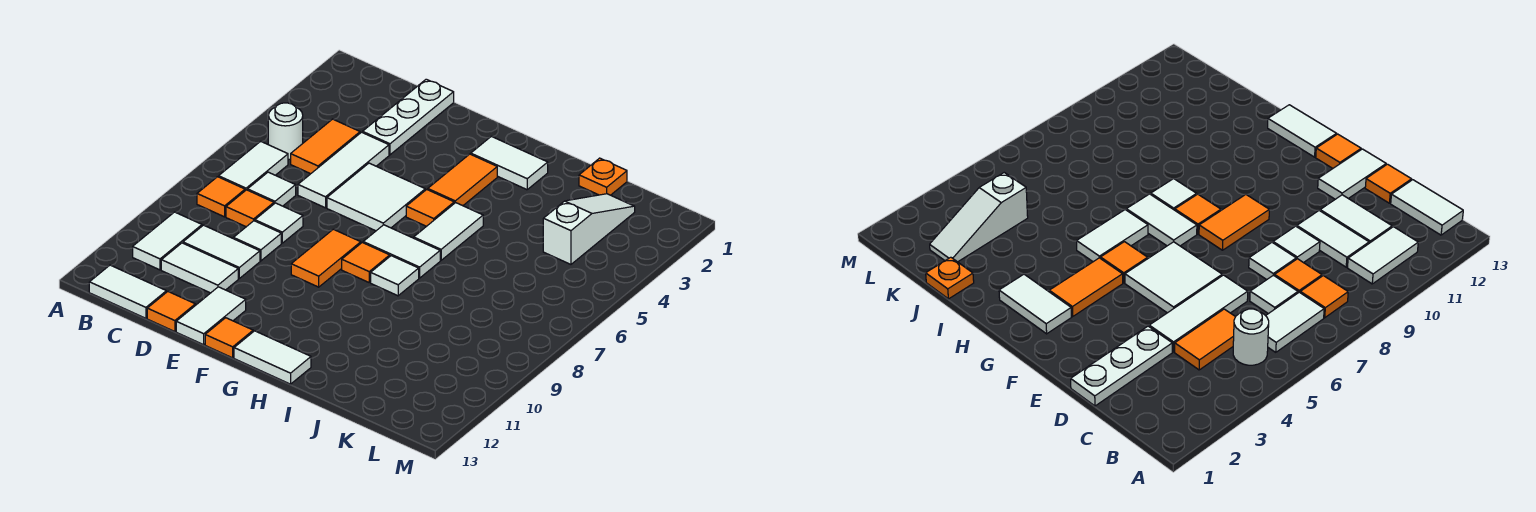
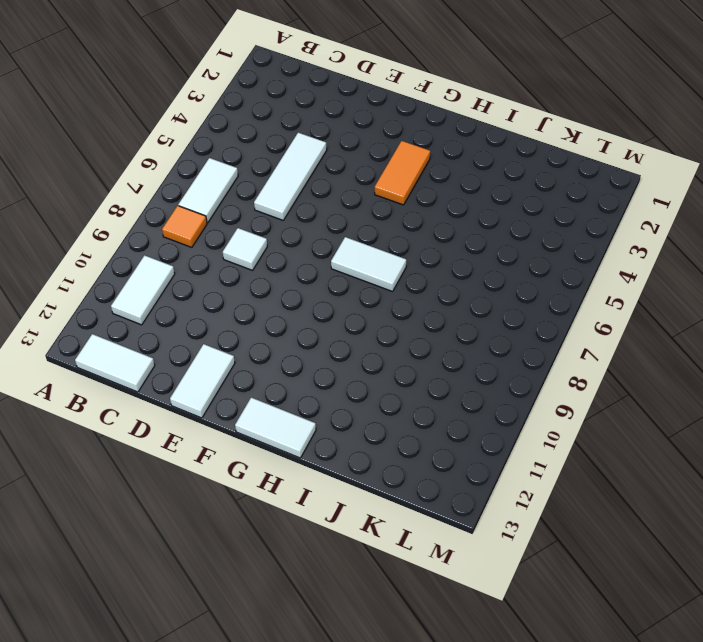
none -> white 1x1 round brick [268,103,303,160]
none -> orange 1x2 tile [291,119,360,174]
none -> white 1x1 tile [248,172,296,206]

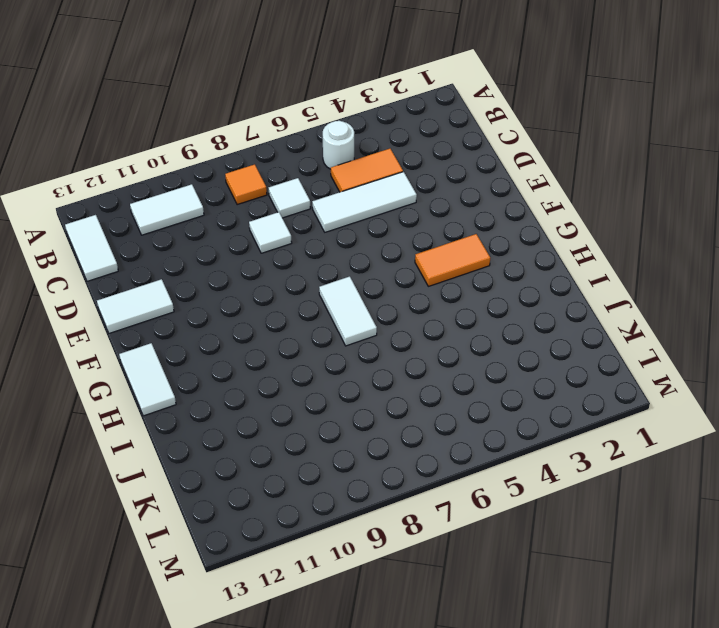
none -> white 1x2 tile [219,141,288,191]
none -> orange 1x1 tile [226,190,274,227]
none -> white 1x2 tile [183,225,260,278]

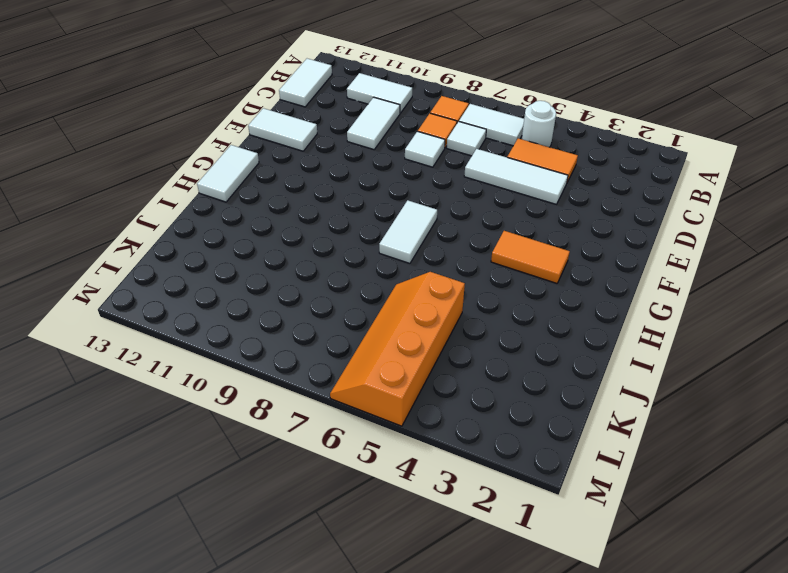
orange 2x4 slope [330,272,465,426] -> none
none -> white 1x2 tile [161,243,238,293]
none -> white 1x3 plate [363,79,454,155]
none -> white 1x1 tile [233,221,281,261]

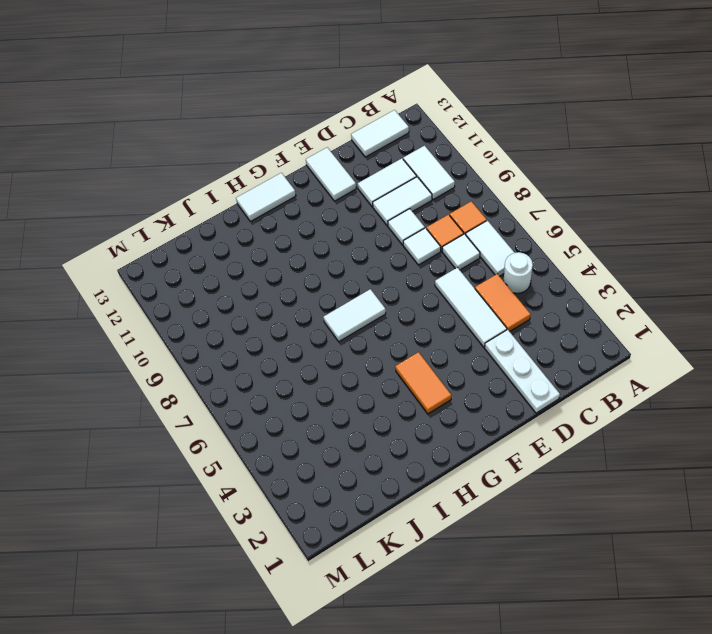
none -> orange 1x1 tile [147,292,195,332]
none -> white 2x2 tile [327,163,425,231]
none -> orange 1x2 tile [291,229,361,287]

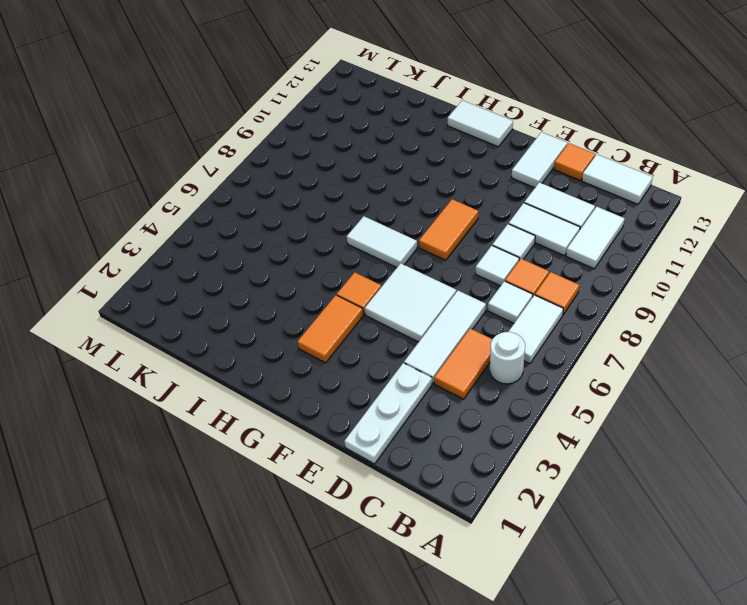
none -> orange 1x1 tile [205,318,253,358]
none -> white 1x2 tile [471,136,548,190]
none -> orange 1x1 tile [342,243,390,282]

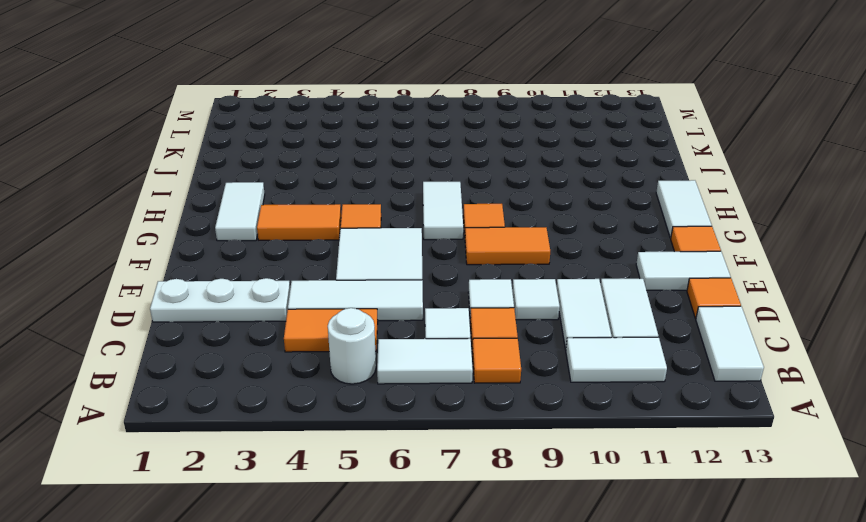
none -> white 1x2 tile [414,203,483,260]
none -> white 1x1 tile [371,256,419,296]
none -> orange 1x1 plate [579,158,627,195]

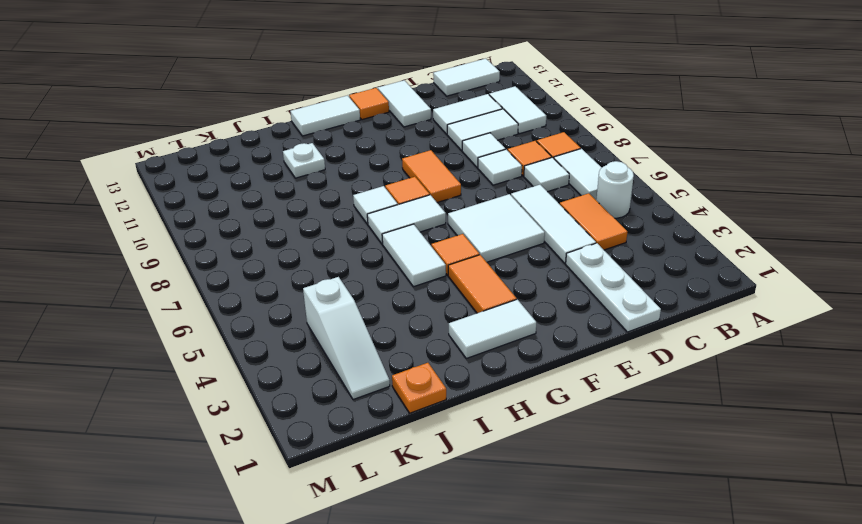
white 1x1 plate [283,143,325,178] -> none
none -> orange 1x1 tile [147,292,195,332]

